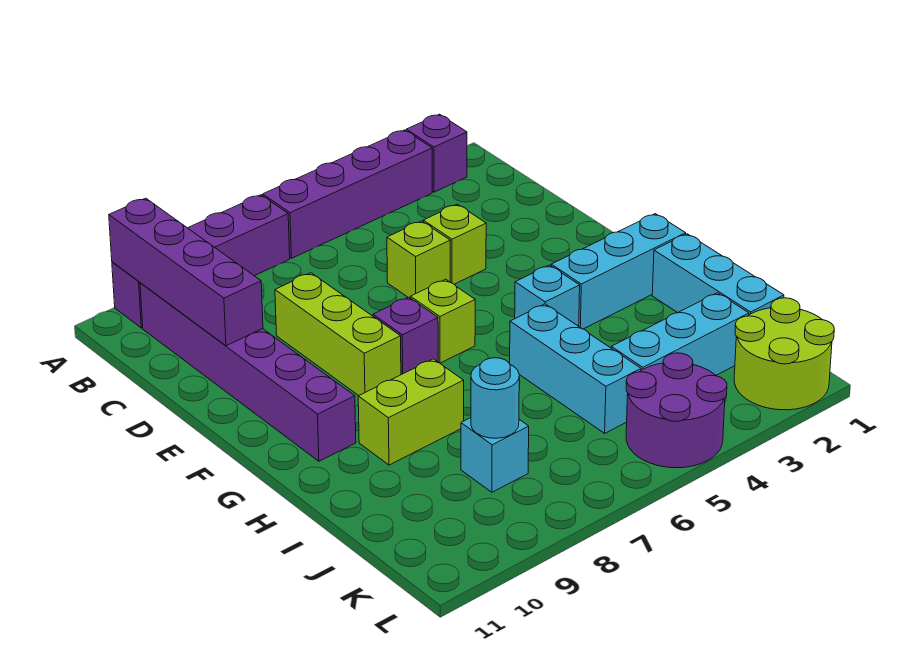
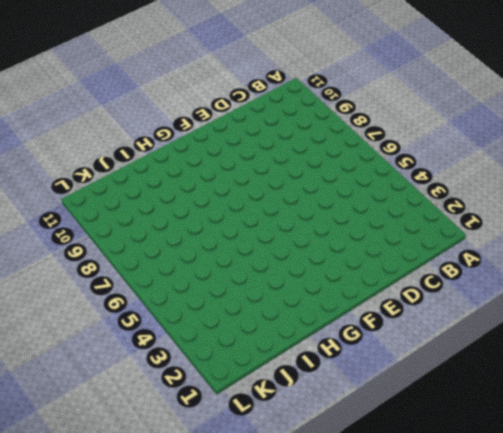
none -> purple 1x1 brick [406,114,467,192]
none -> purple 1x4 brick [263,130,432,258]
none -> purple 1x4 brick [112,195,290,328]

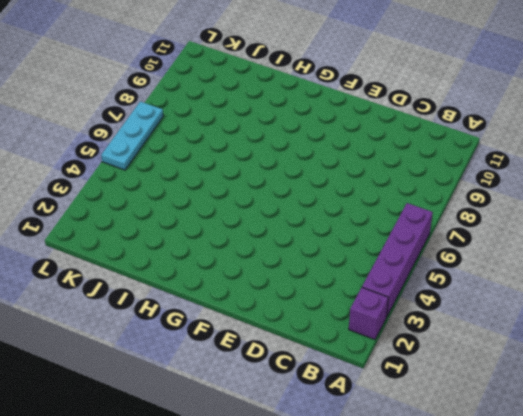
cyan 1x3 plate [101,101,163,170] -> purple 2x2 round brick [626,353,727,468]
none -> purple 1x4 brick [112,195,290,328]
none -> purple 1x6 brick [140,283,356,461]
none -> lime 1x1 brick [423,204,486,284]

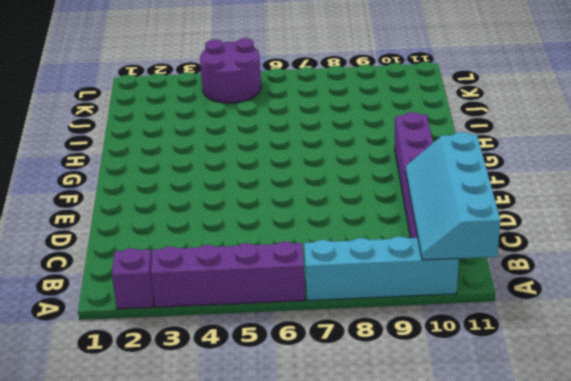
cyan 1x4 brick [304,236,459,301] -> purple 1x4 brick [112,195,290,328]
cyan 2x4 slope [406,132,500,260] -> purple 1x4 brick [109,198,263,346]
none -> lime 1x1 brick [423,204,486,284]
none -> lime 1x1 brick [387,221,450,298]
none -> lime 1x3 brick [275,273,401,396]

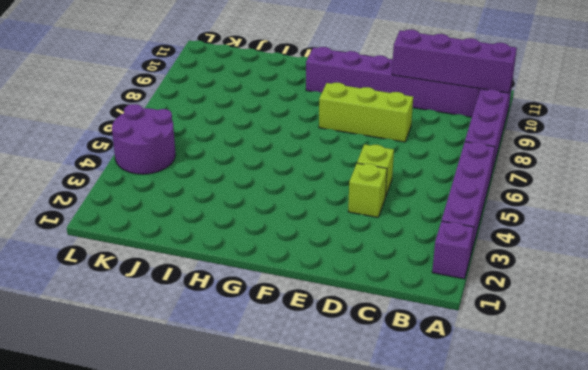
none -> lime 1x1 brick [411,279,475,363]
none -> purple 1x1 brick [373,297,438,375]
none -> cyan 1x3 brick [551,214,686,329]

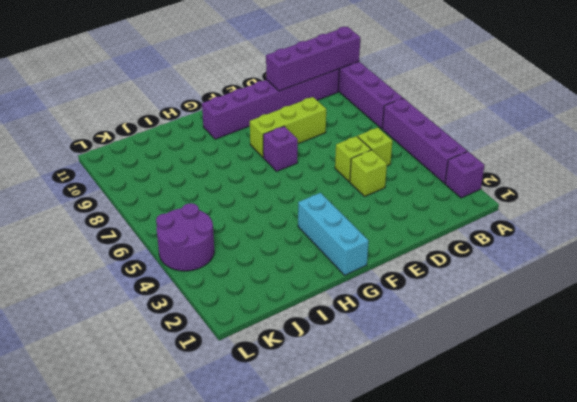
lime 1x1 brick [358,128,392,166] -> lime 1x1 brick moved to [411,279,475,363]
none -> cyan 1x1 brick [515,265,580,326]
none -> cyan 1x3 brick [652,234,784,315]
none -> cyan 1x3 brick [510,304,641,433]

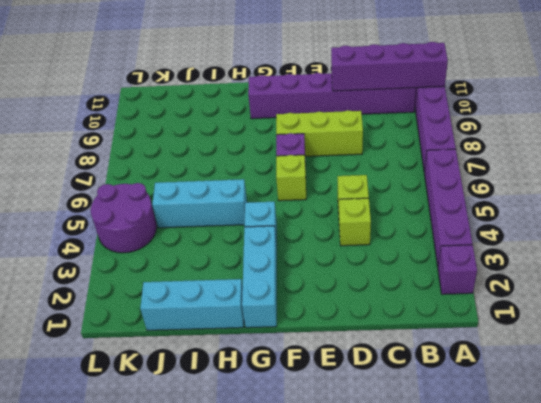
none -> lime 1x2 brick [358,359,464,465]
none -> cyan 1x3 brick [611,293,749,375]
none -> cyan 1x1 brick [461,418,529,492]

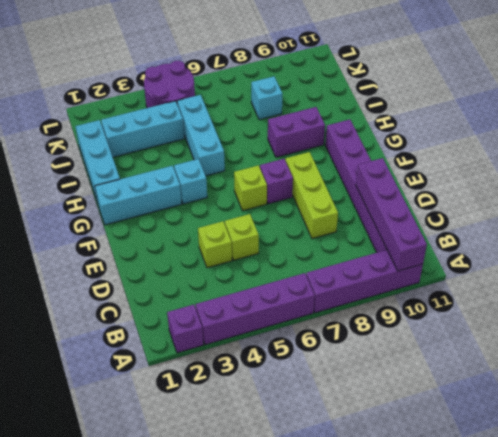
purple 1x2 brick [268,107,325,157] -> lime 1x2 brick [358,359,464,465]
none -> lime 2x2 round brick [734,298,834,410]
none -> cyan 1x1 round brick [471,358,519,438]

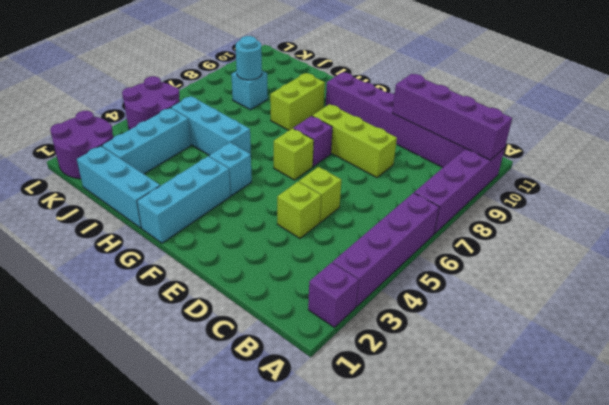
purple 2x2 round brick [50,111,113,179] -> lime 2x2 round brick [734,298,834,410]

